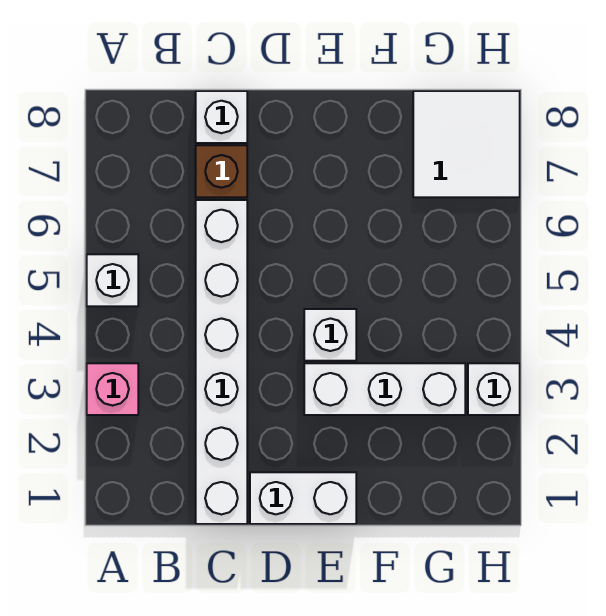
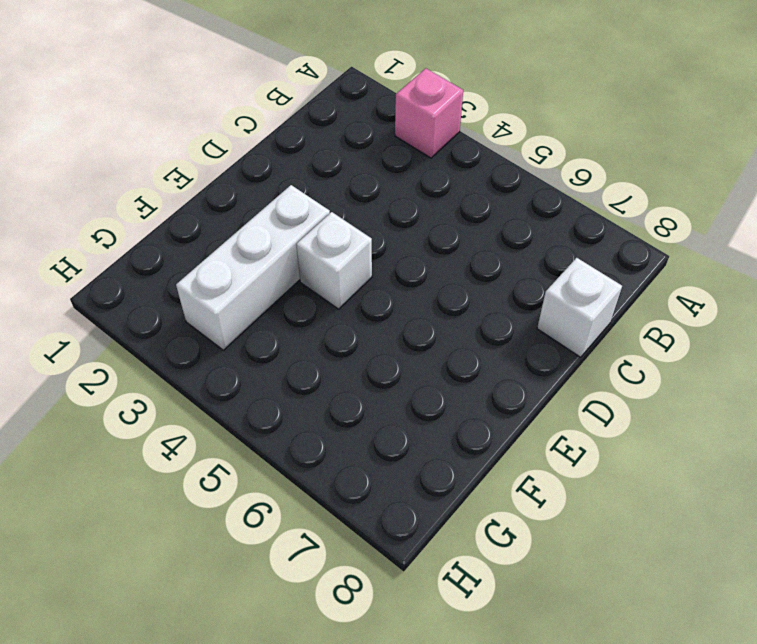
none -> white 1x1 brick [87,254,138,306]
none -> white 1x6 brick [196,200,247,524]

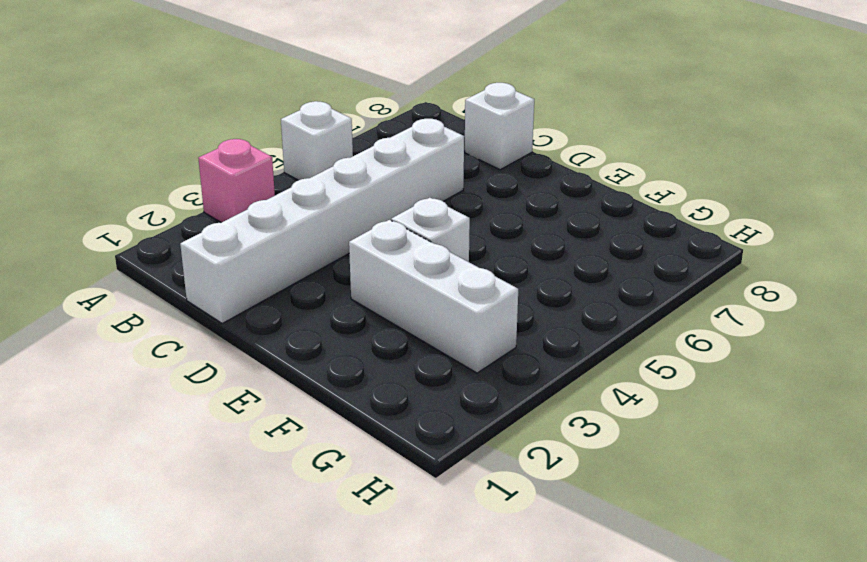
none -> brown 1x1 brick [196,145,247,197]
none -> white 1x2 brick [250,472,356,524]

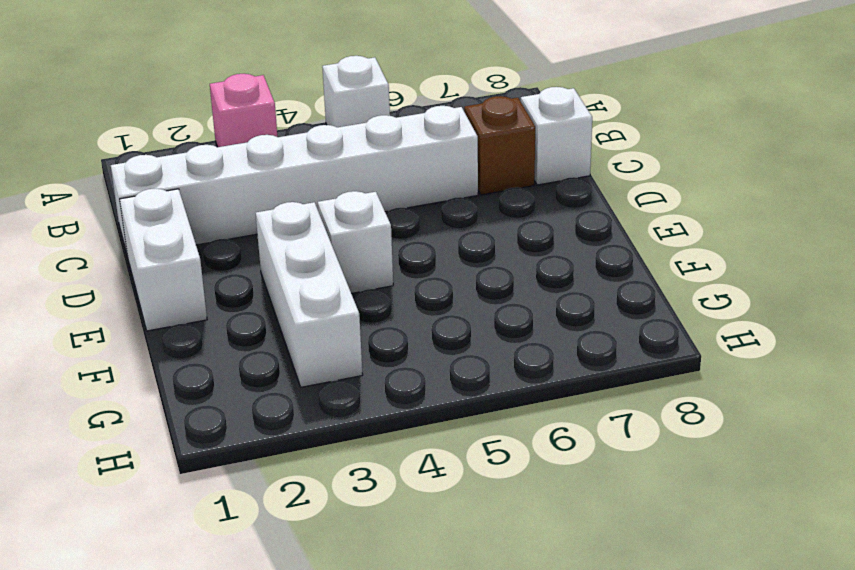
none -> white 2x2 tile [413,91,520,197]
none -> white 1x1 brick [468,363,520,415]

